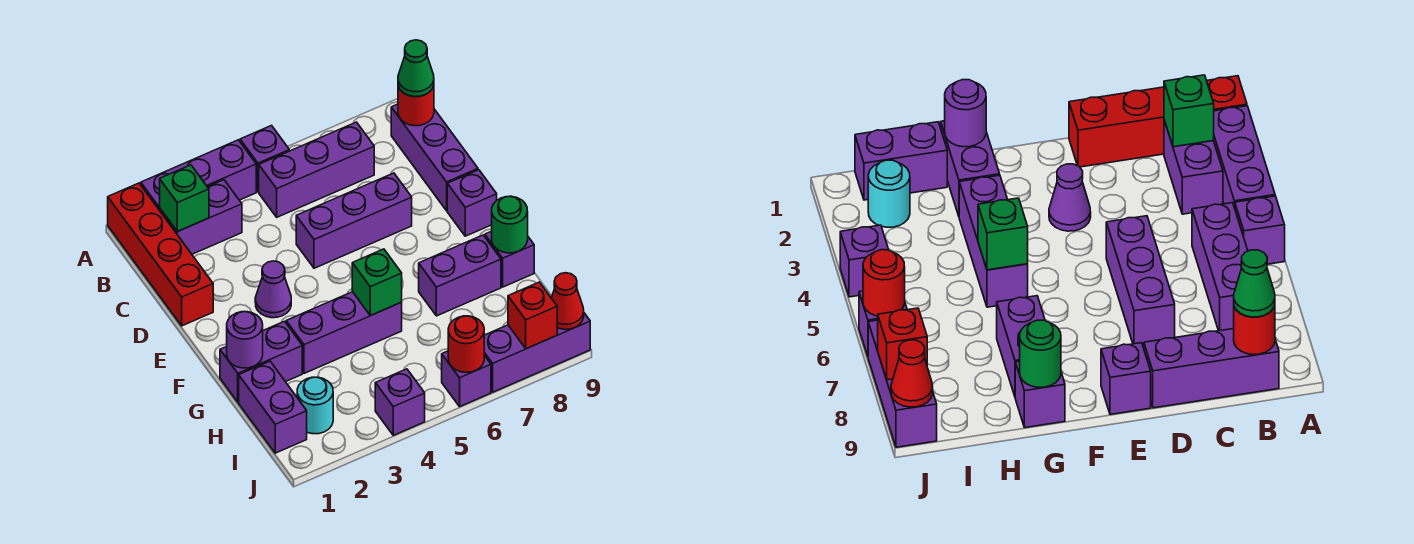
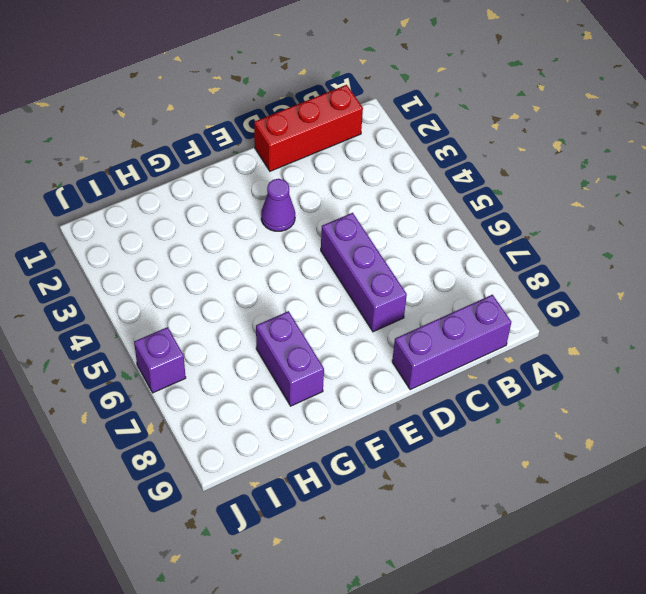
red 1x3 brick [254,85,363,171] -> red 1x4 brick [108,183,213,326]
none -> purple 1x3 brick [141,140,256,210]
none -> purple 1x1 brick [240,126,289,192]
none -> purple 1x2 brick [160,180,242,254]

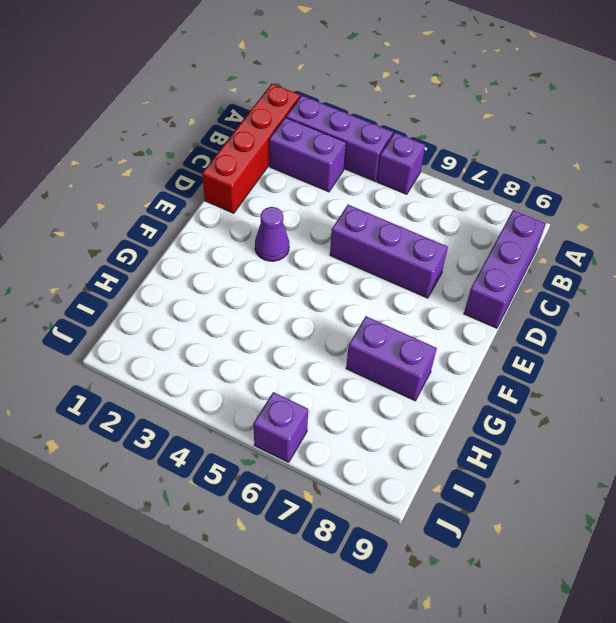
none -> purple 1x3 brick [259,122,374,217]
none -> purple 1x1 brick [447,170,497,236]
none -> purple 1x2 brick [220,321,302,402]

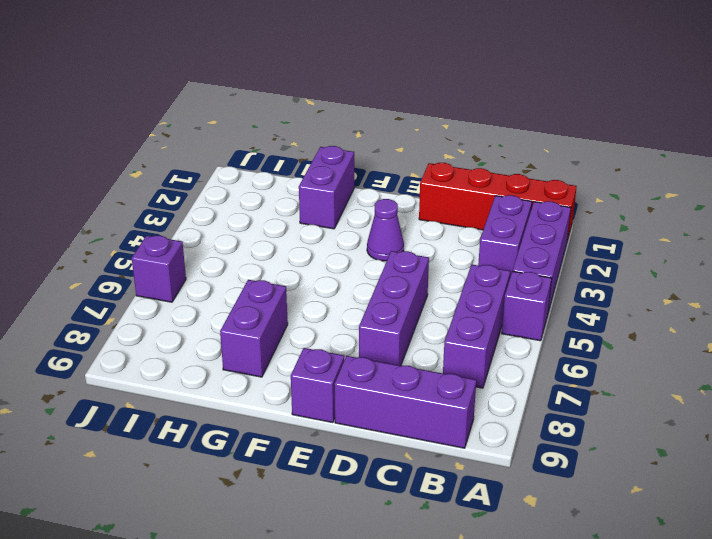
none -> purple 1x3 brick [286,292,402,373]
none -> purple 1x1 brick [485,231,534,287]
none -> purple 1x2 brick [239,361,307,453]

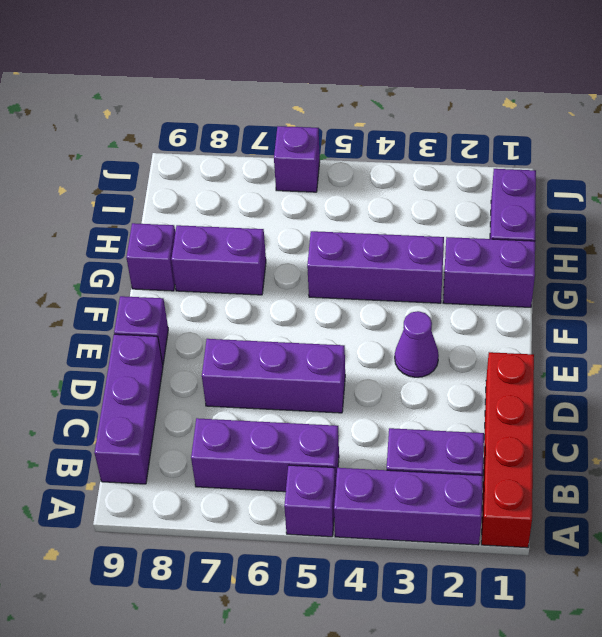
none -> cyan 1x1 round brick [297,377,333,434]
none -> purple 1x1 brick [375,369,425,435]
none -> purple 1x3 brick [484,313,590,392]

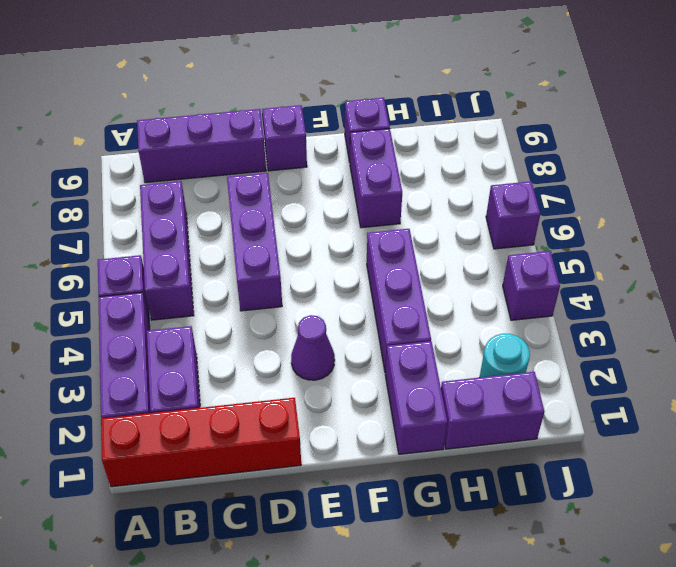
none -> purple 1x3 brick [484,313,590,392]
none -> green 1x1 brick [160,165,209,232]
none -> red 1x1 round brick [398,85,434,126]

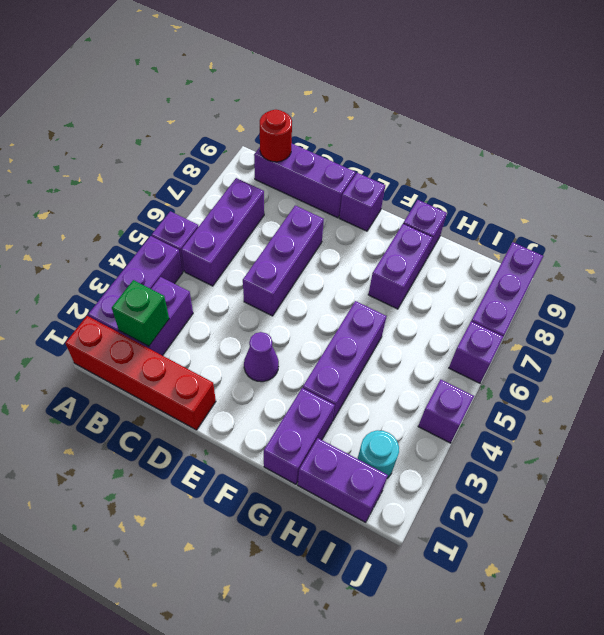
none -> purple 1x1 round brick [227,312,263,368]
none -> green 1x1 brick [352,249,402,316]
none -> green 1x1 round brick [492,196,528,253]

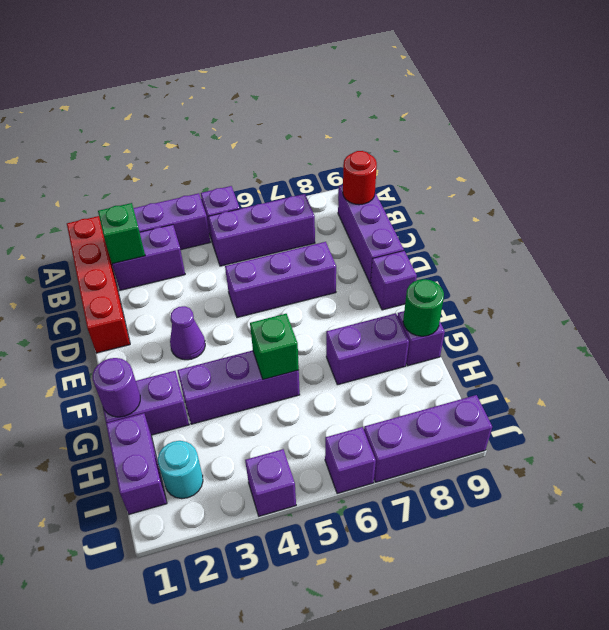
none -> red 1x1 round brick [448,316,484,372]
none -> red 1x1 brick [508,282,557,349]
none -> red 1x1 cone [552,273,584,329]

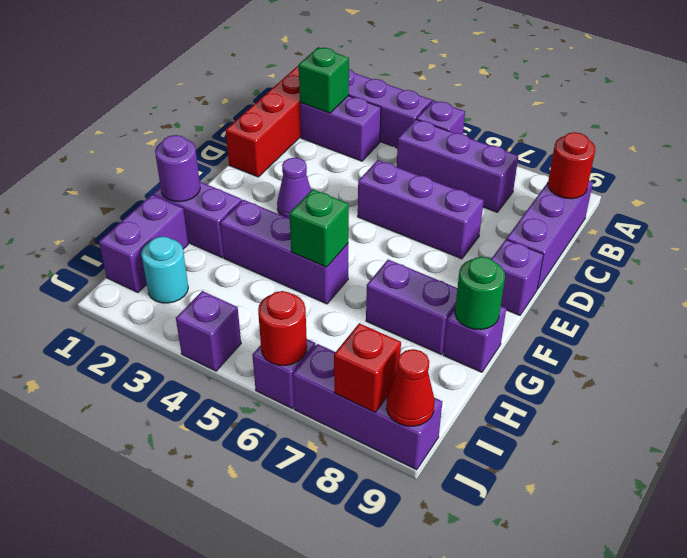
none -> green 1x1 cone [398,40,434,97]

